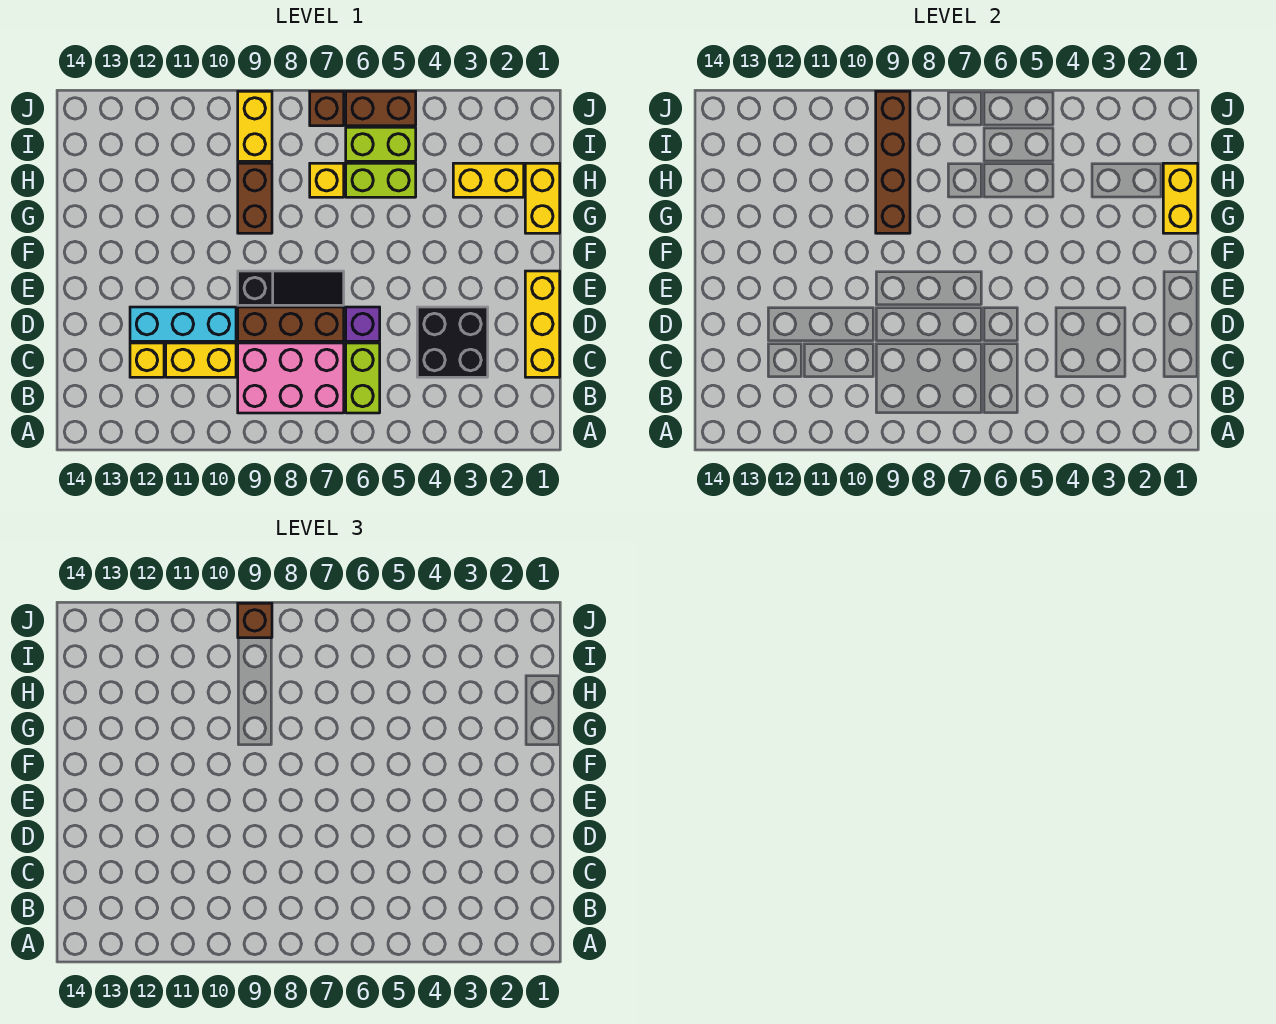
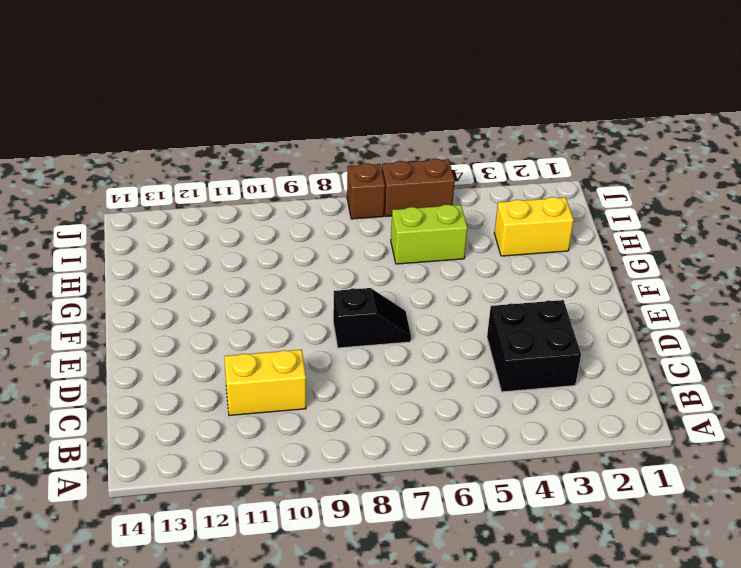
black 1x2 slope [333,288,411,348] -> black 1x3 slope [238,271,344,305]
none -> lime 1x2 brick [346,343,380,413]
none -> pink 2x3 brick [238,343,344,413]
none -> yellow 1x3 brick [525,271,560,377]

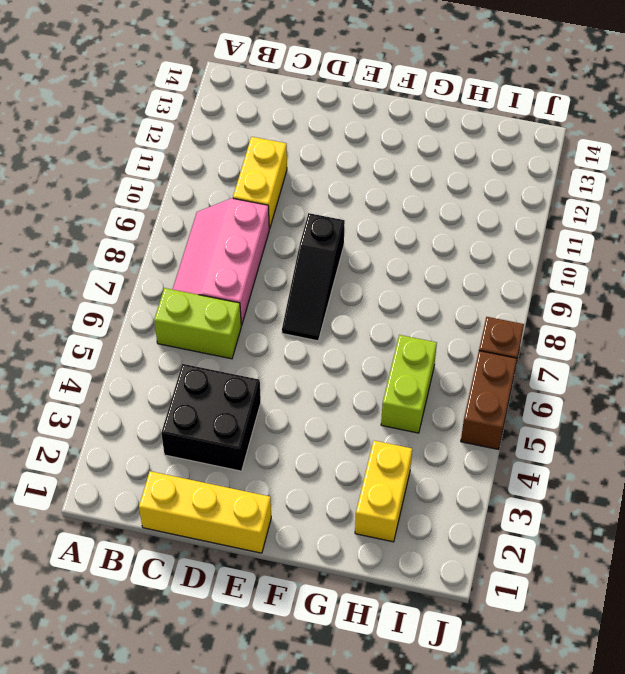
pink 2x3 slope [173,198,269,325] -> pink 2x3 brick [238,343,344,413]
none -> yellow 1x1 brick [130,343,164,377]
none -> purple 1x1 brick [346,307,380,341]
none -> brown 1x3 brick [238,307,344,341]

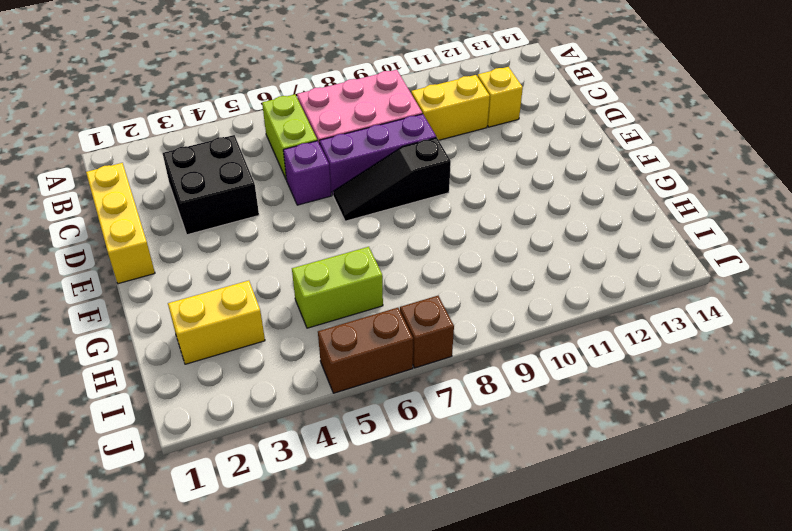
purple 1x3 brick [320,114,436,195] -> brown 1x3 brick [238,307,344,341]
none -> cyan 1x3 brick [130,307,236,341]
none -> yellow 1x2 brick [525,163,560,233]
none -> brown 1x2 brick [238,163,272,233]

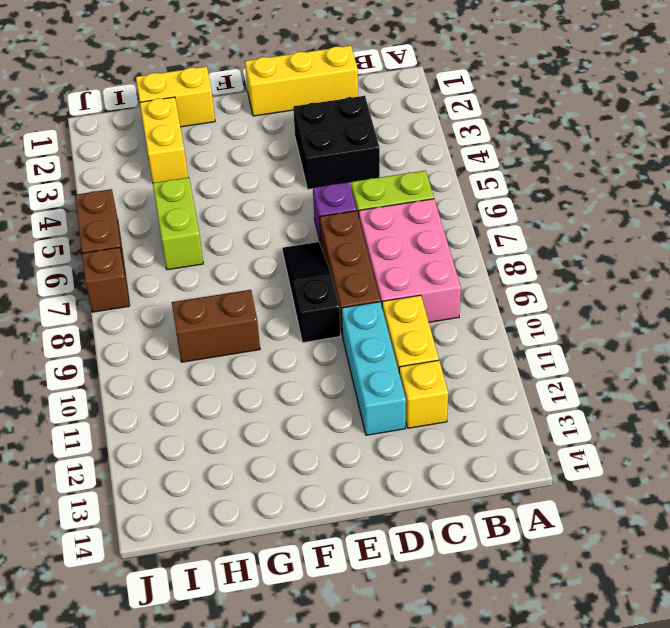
none -> yellow 1x1 brick [310,163,344,197]
none -> lime 1x2 brick [346,127,416,161]
none -> yellow 1x2 brick [238,91,272,161]

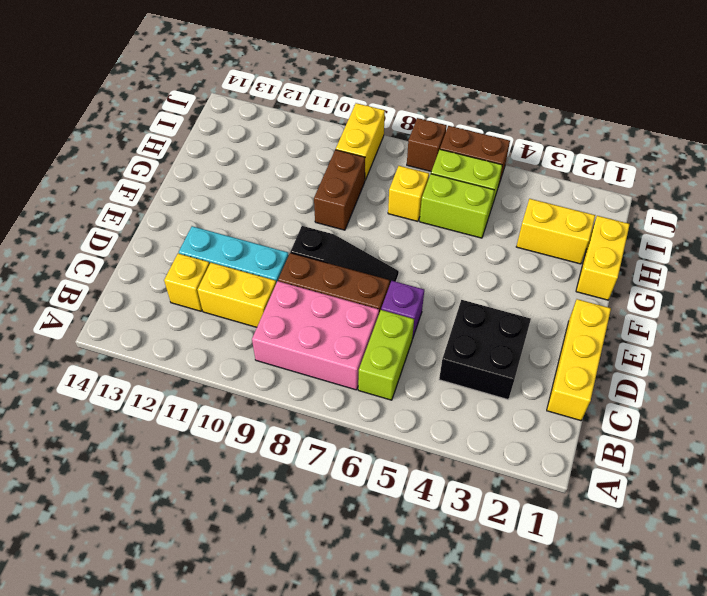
none -> yellow 1x2 brick [1163,163,1198,233]
none -> brown 1x4 brick [876,91,910,233]
none -> brown 1x1 brick [238,603,272,638]

